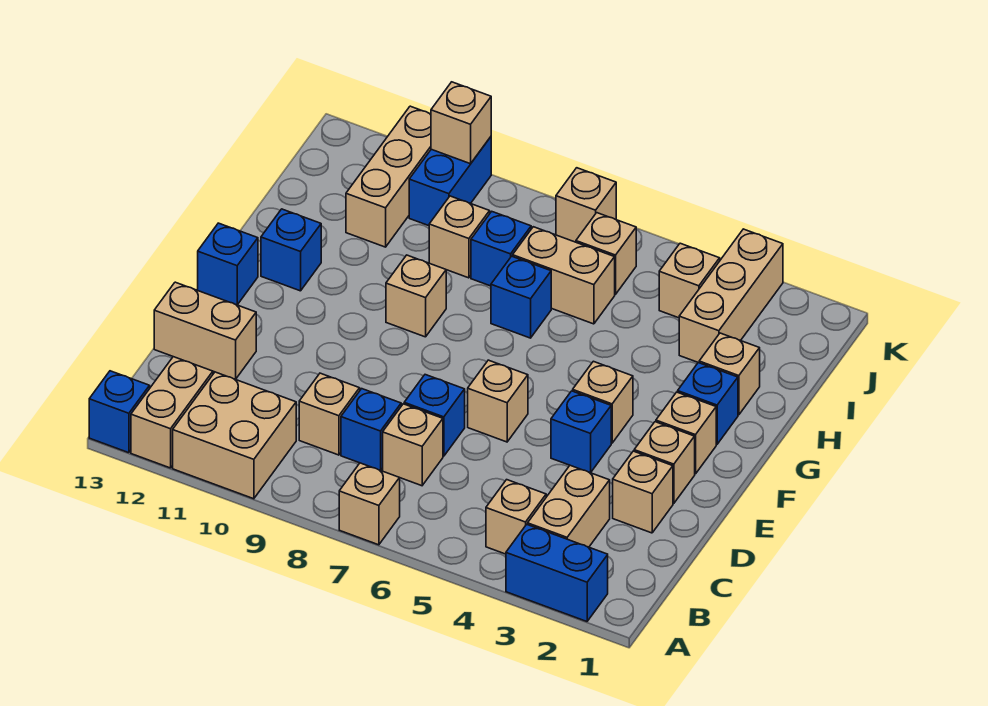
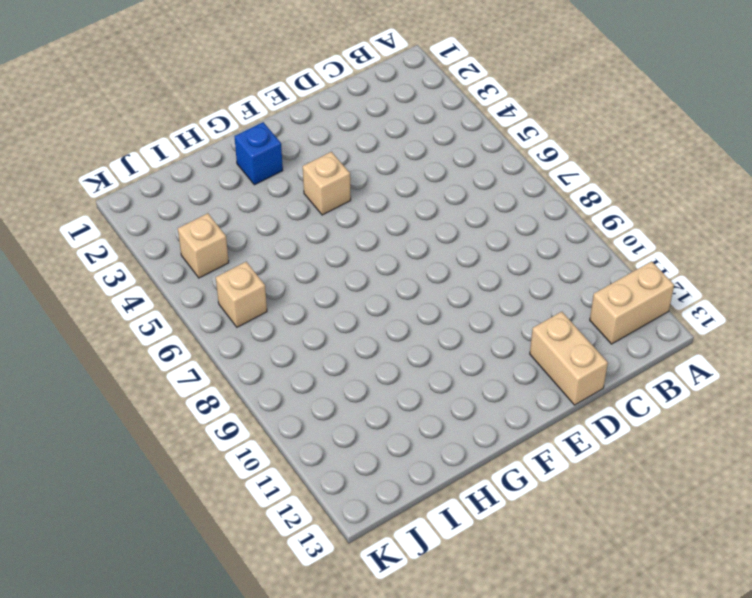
none -> blue 1x2 brick [506,524,608,621]
none -> tan 1x1 brick [339,463,400,545]
none -> tan 2x2 brick [173,372,296,499]
none -> blue 1x1 brick [89,371,150,453]

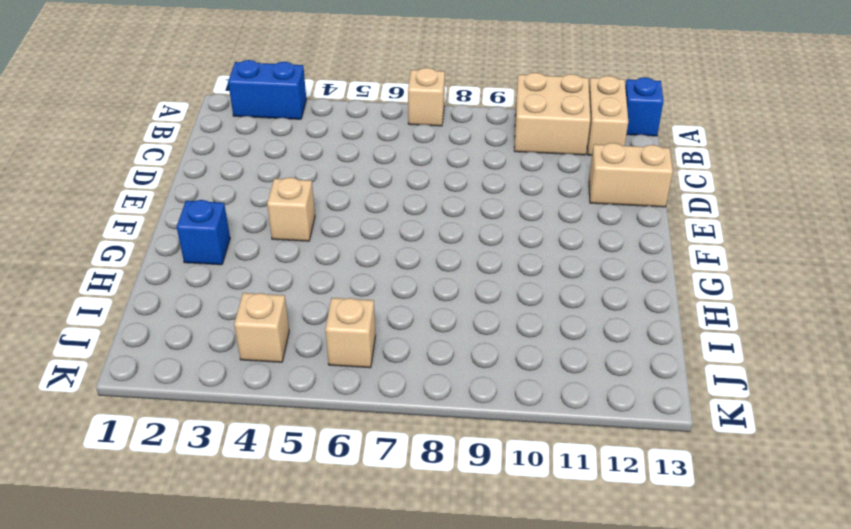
none -> tan 1x2 brick [528,465,610,547]
none -> tan 1x1 brick [486,480,546,554]
none -> tan 1x1 brick [383,404,443,486]
none -> blue 1x1 brick [341,389,401,470]

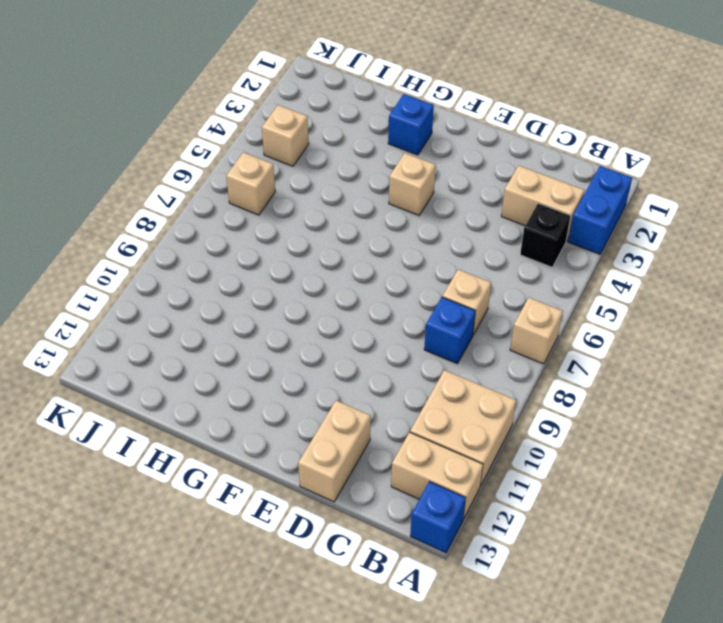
black 1x1 brick [520,203,571,267] -> tan 1x1 brick [486,480,546,554]
none -> tan 1x1 brick [299,373,360,455]
none -> tan 1x1 brick [613,451,673,533]
none -> blue 1x1 brick [404,375,465,456]
none -> tan 1x1 brick [634,422,695,504]

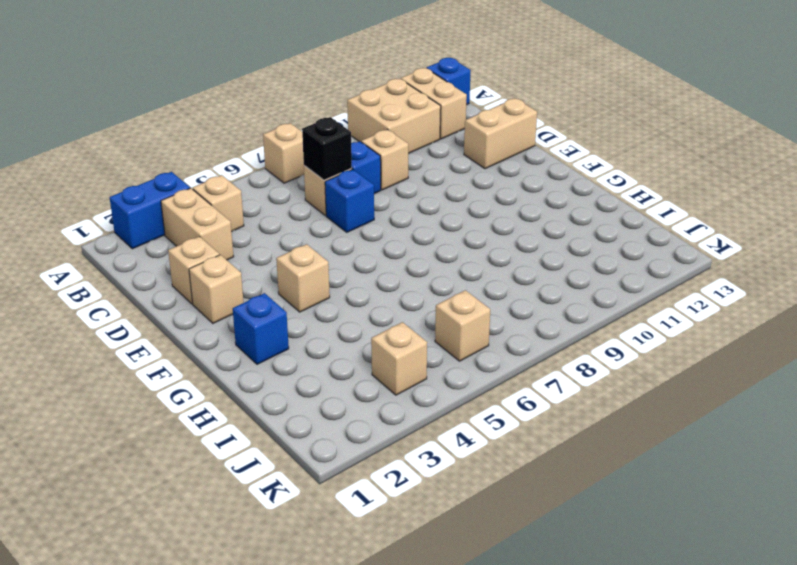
black 1x1 brick [302,117,352,180] -> none
none -> blue 1x1 brick [551,391,611,473]
none -> tan 1x1 brick [468,360,528,442]
none -> tan 1x1 brick [656,392,716,474]
none -> blue 1x1 brick [198,223,258,305]

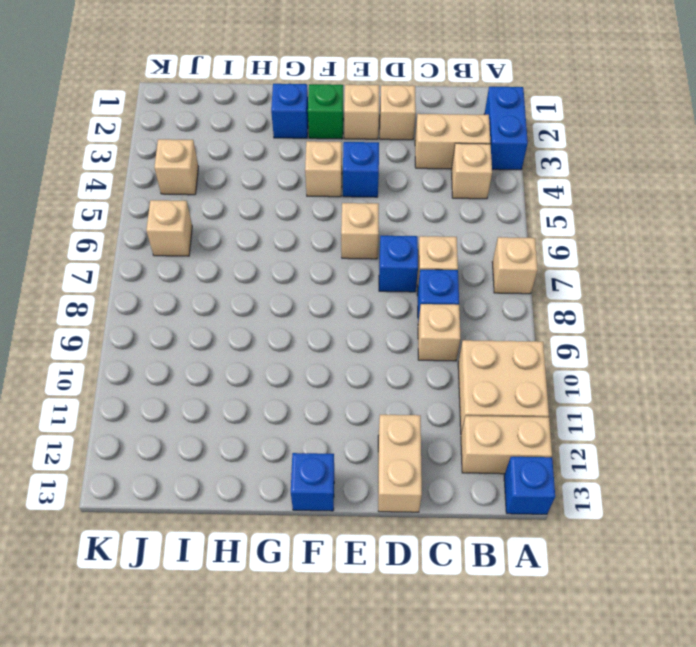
green 1x1 brick [308,84,343,139] -> tan 1x1 brick [656,392,716,474]
none -> tan 1x1 brick [386,255,446,337]
none -> blue 1x1 brick [261,209,321,291]
none -> tan 1x1 brick [699,333,760,415]
none -> blue 1x1 brick [491,256,551,338]

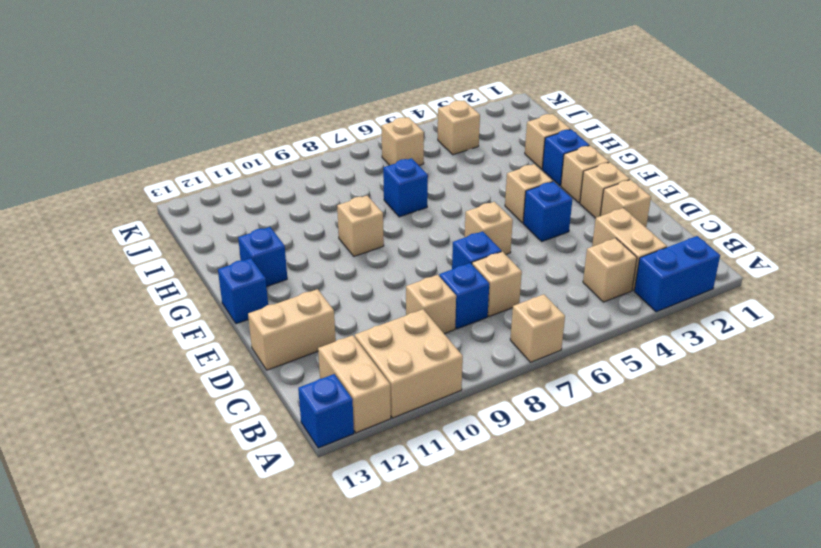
none -> tan 1x3 brick [679,229,783,363]
none -> tan 1x2 brick [513,227,615,324]
none -> blue 1x1 brick [471,211,531,286]
none -> tan 1x1 brick [429,196,490,278]

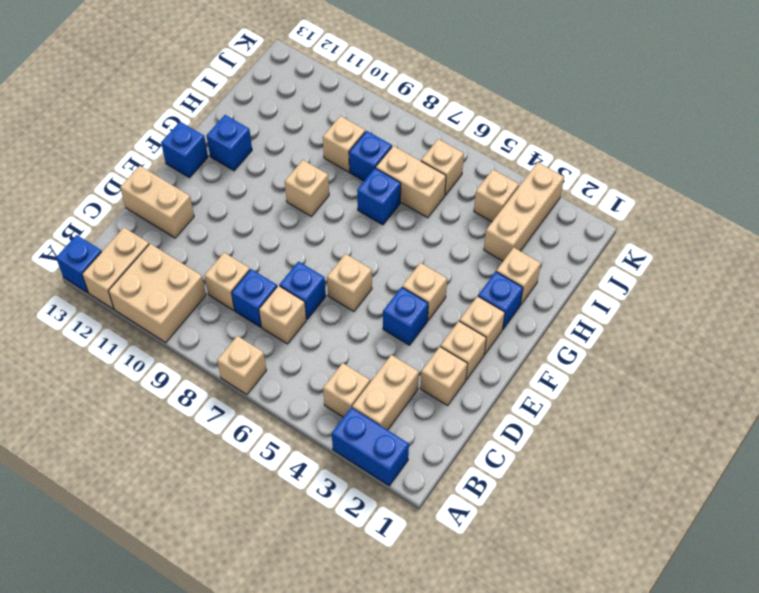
none -> tan 1x3 brick [346,106,431,247]
none -> blue 1x2 brick [409,137,491,226]
none -> tan 1x1 brick [556,168,616,242]
none -> tan 1x1 brick [431,82,491,164]

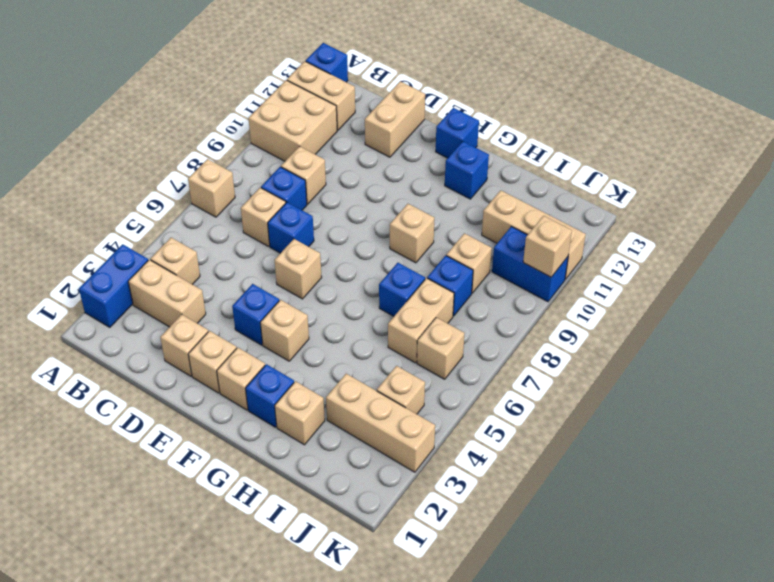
none -> tan 1x1 brick [556,168,616,242]

